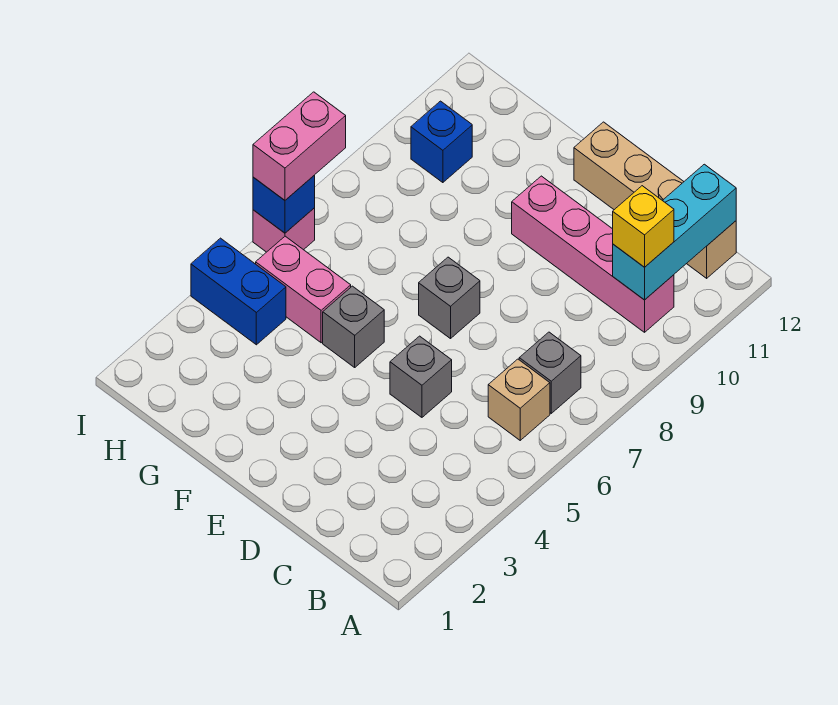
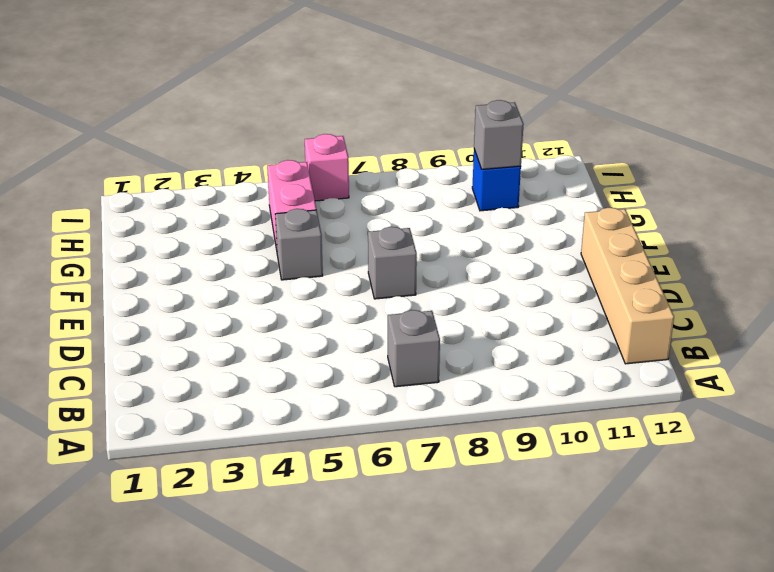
grey 1x1 brick [474,100,524,169] -> grey 1x1 brick moved to [390,336,452,417]
none -> tan 1x1 brick [488,359,550,440]
none -> pink 1x4 brick [512,176,674,332]
none -> blue 1x2 brick [191,238,286,345]

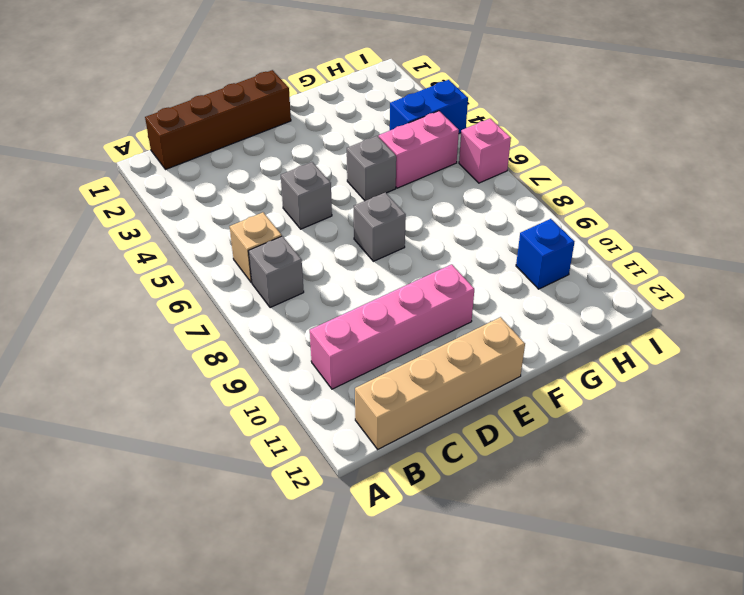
brown 1x4 brick [145,70,291,170] -> none
none -> cyan 1x3 brick [613,164,736,300]
none -> blue 1x1 brick [253,175,315,233]
none -> yellow 1x1 brick [613,186,674,267]

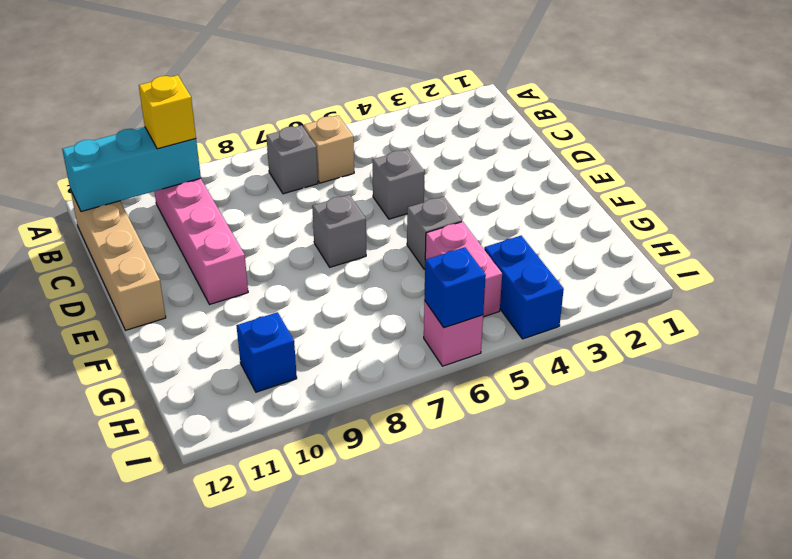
none -> pink 1x2 brick [253,92,346,200]

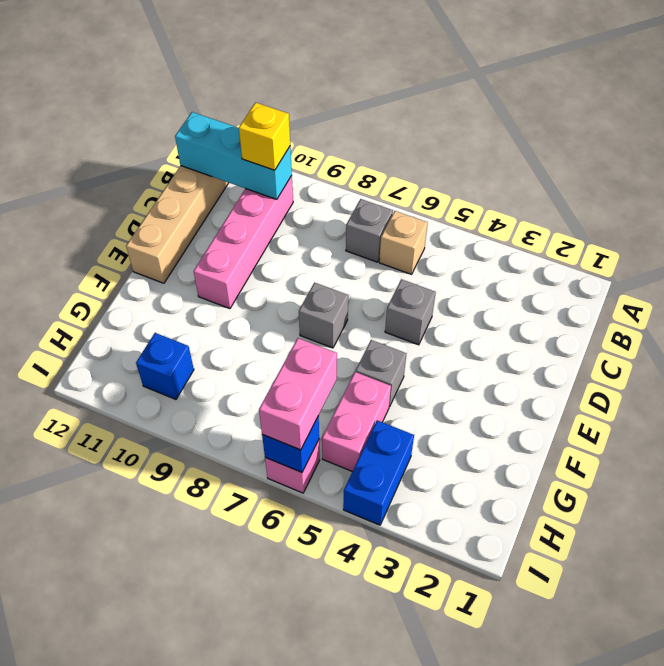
pink 1x2 brick [259,338,337,450] -> pink 1x2 brick turned to [253,92,346,200]

